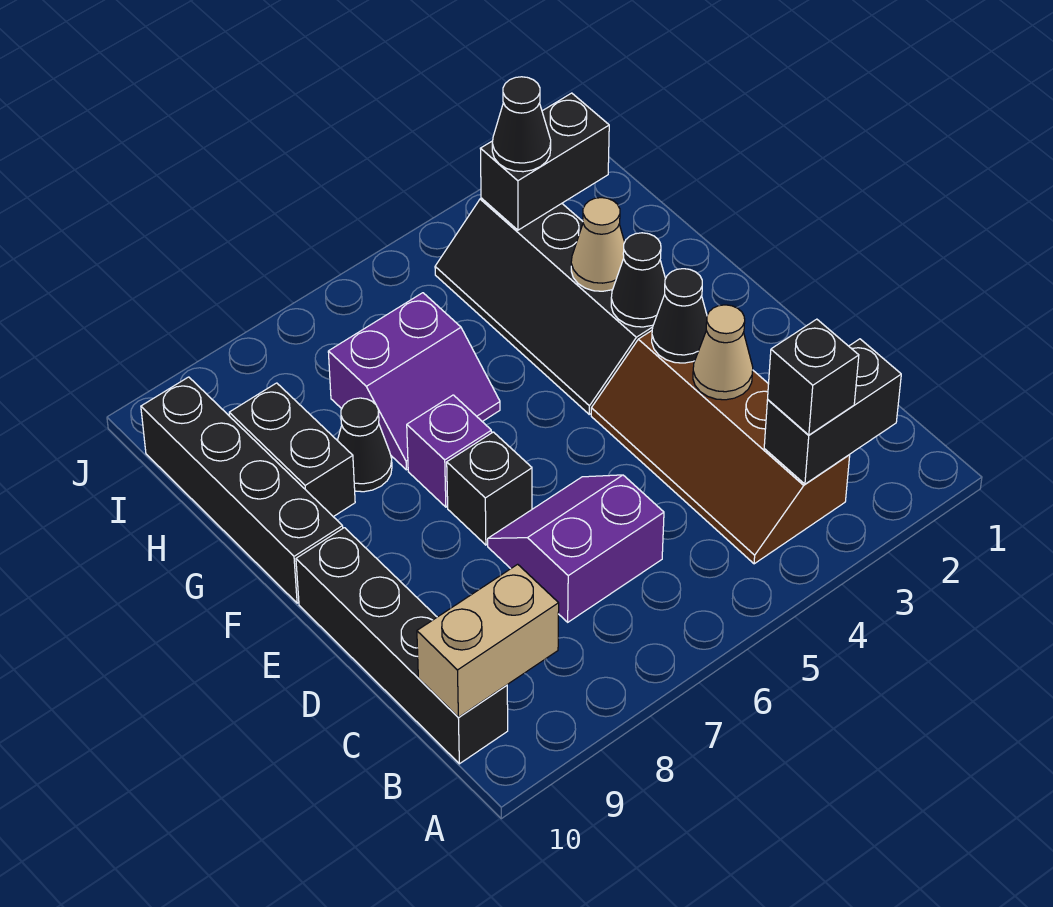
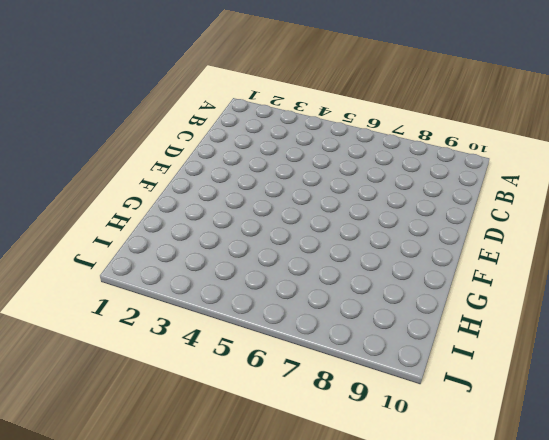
none -> brown 2x4 slope [591,331,850,564]
none -> black 1x4 brick [296,528,508,764]
none -> purple 2x2 slope [488,475,664,622]

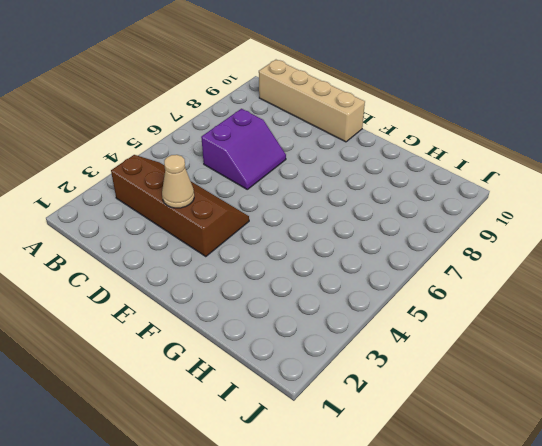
tan 1x4 brick [259,60,365,142] -> black 1x4 brick [296,528,508,764]
none -> black 1x1 brick [447,432,532,545]
none -> black 2x4 slope [435,198,653,414]
none -> purple 1x1 brick [407,395,492,507]

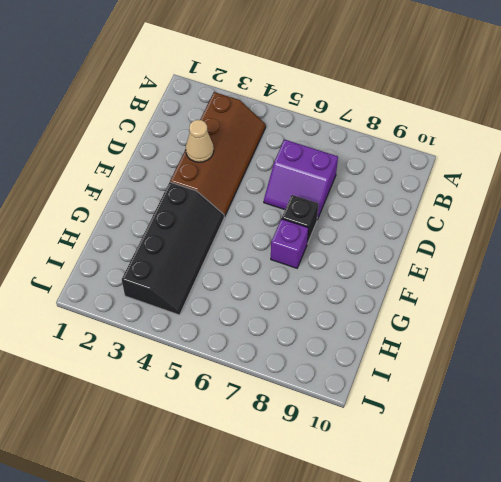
none -> black 1x4 brick [296,528,508,764]
none -> black 1x4 brick [141,377,343,603]
none -> purple 2x2 slope [328,293,500,470]

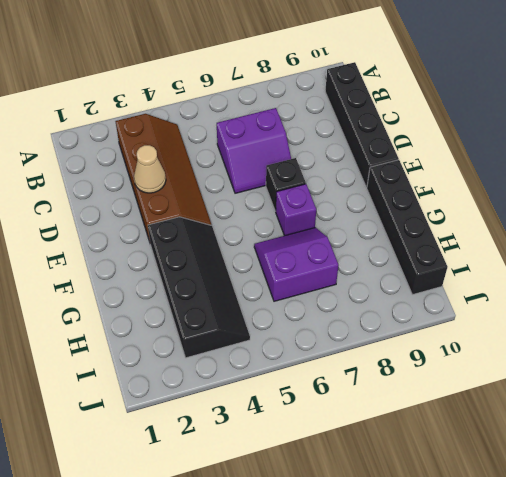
none -> black 1x1 cone [337,398,392,492]
none -> black 1x2 brick [229,383,355,517]
none -> black 1x2 brick [764,339,901,484]

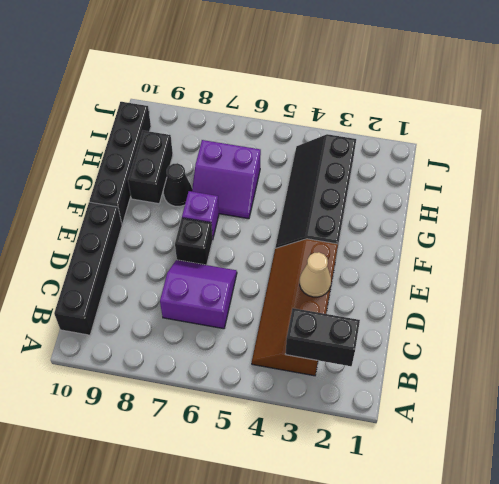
none -> tan 1x2 brick [417,564,559,717]
none -> black 1x1 cone [652,269,707,363]
none -> black 1x1 cone [611,233,666,327]

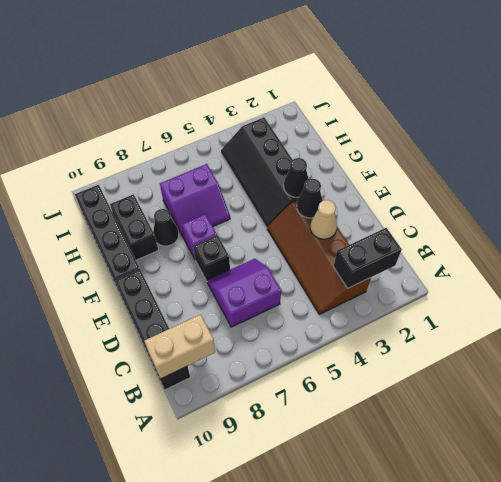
none -> tan 1x1 cone [571,198,625,291]
none -> black 1x2 brick [480,93,609,230]
none -> black 1x1 brick [768,319,859,435]

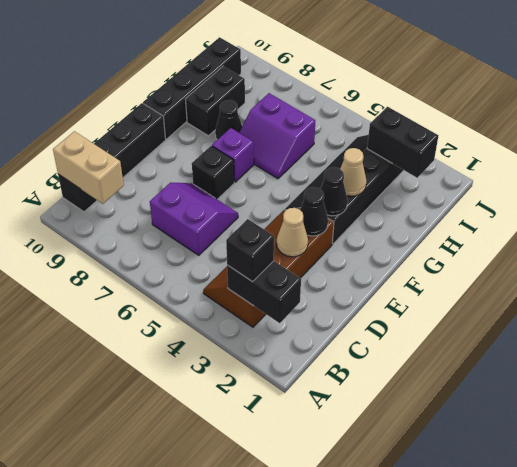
none -> black 1x1 cone [492,77,551,172]

